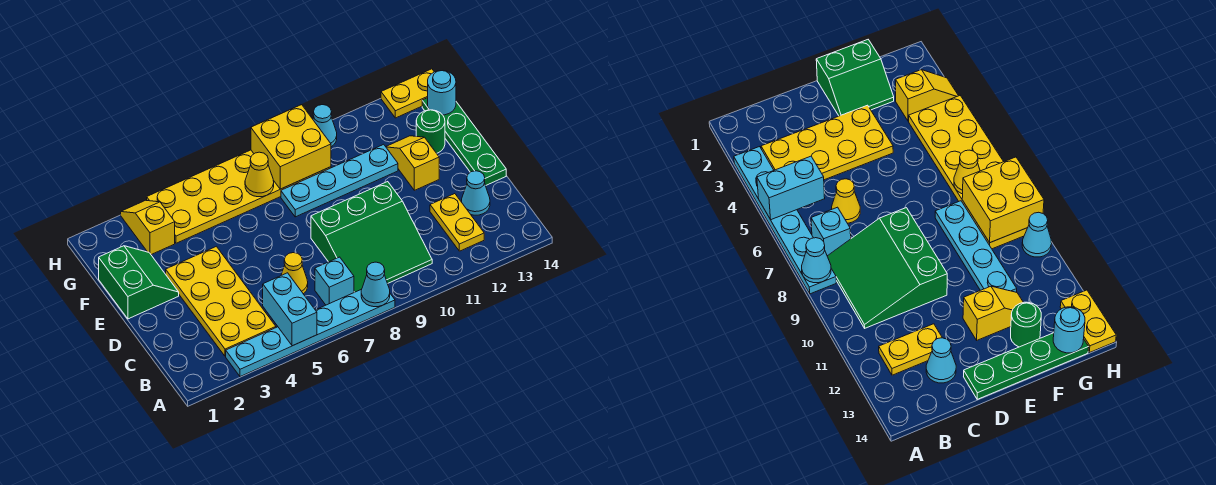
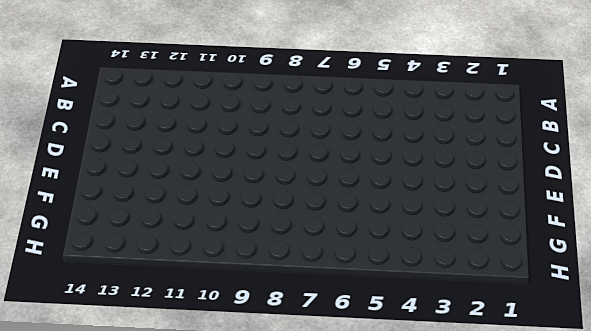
none -> cyan 1x6 plate [226,289,395,377]
none -> yellow 2x4 plate [166,246,276,356]
none -> cyan 1x1 brick [315,257,354,305]

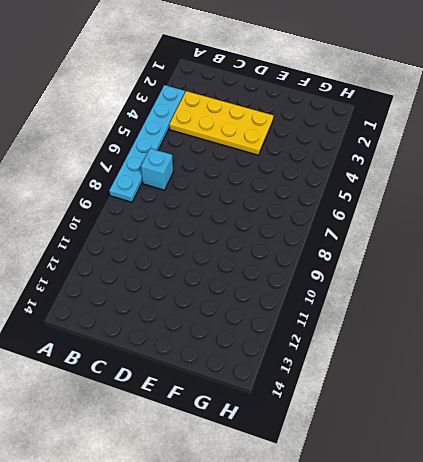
none -> green 3x3 slope [311,182,432,292]
none -> yellow 1x2 plate [430,194,484,251]
none -> yellow 1x1 cone [281,253,308,294]

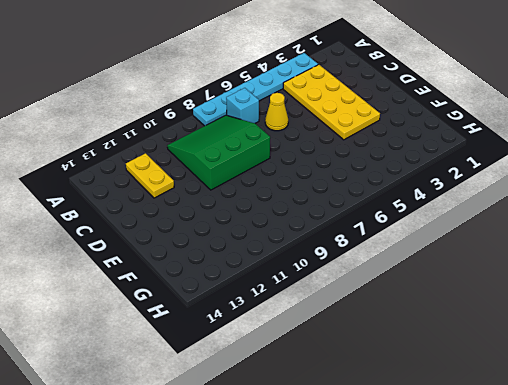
none -> cyan 1x1 cone [462,171,490,215]
none -> green 1x4 plate [422,98,506,186]
none -> green 2x2 slope [99,246,179,319]

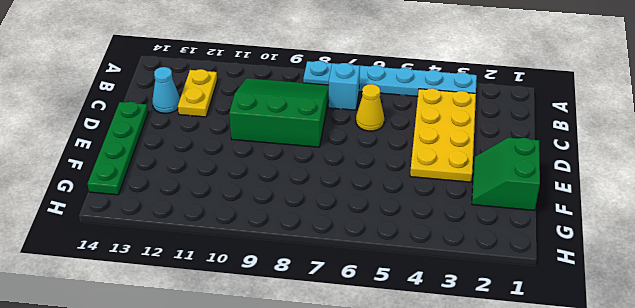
none -> yellow 1x2 slope [386,136,439,190]
none -> cyan 1x4 plate [281,144,398,217]
none -> green 1x1 round brick [416,110,445,153]

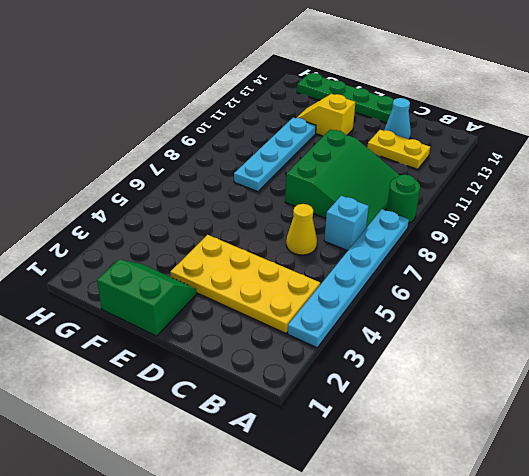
green 1x1 round brick [386,175,420,223] -> green 1x1 round brick moved to [416,110,445,153]
none -> yellow 1x2 slope [121,200,175,255]
none -> yellow 2x6 plate [147,150,331,243]
none -> cyan 1x1 cone [313,105,337,147]

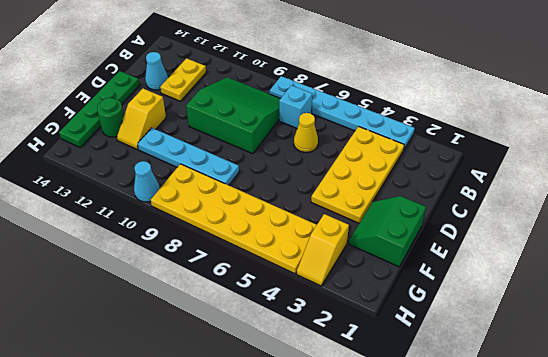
none -> yellow 1x2 plate [381,69,434,118]
none -> cyan 1x2 brick [263,273,317,346]
none -> cyan 1x1 cone [361,262,390,307]

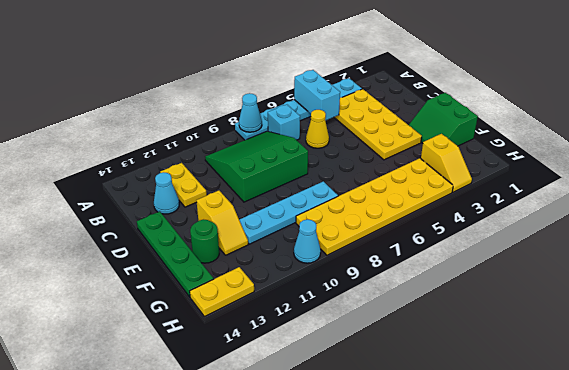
none -> yellow 1x1 cone [245,152,274,197]
none -> yellow 2x2 brick [251,105,331,189]
none -> cyan 1x1 round brick [428,71,456,115]

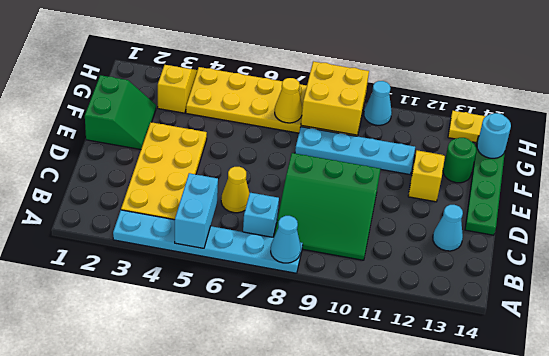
none -> yellow 1x2 plate [430,194,484,251]

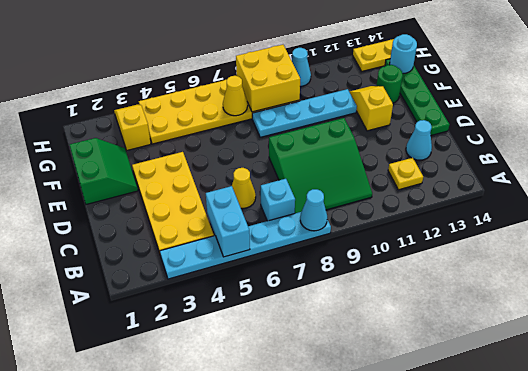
yellow 1x1 plate [388,158,423,190] -> yellow 1x2 plate [430,194,484,251]

